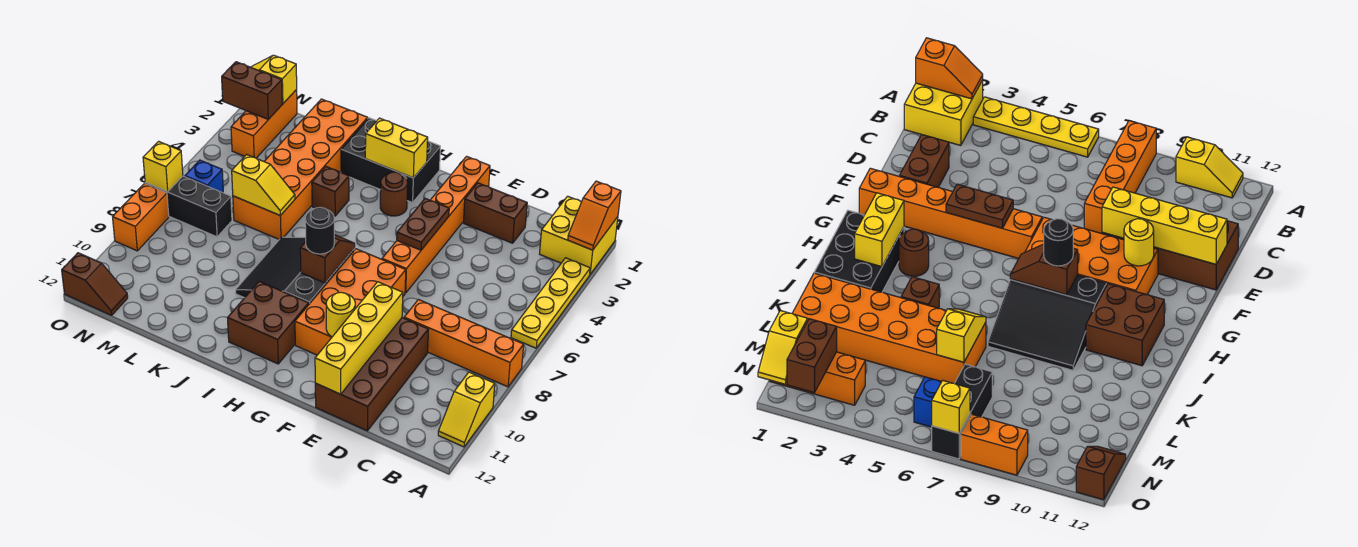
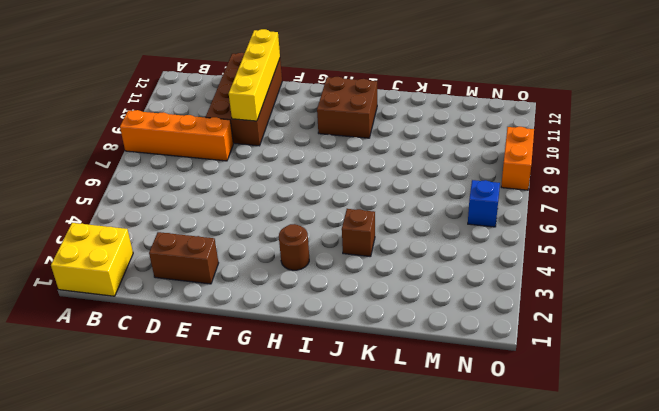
none -> yellow 1x4 plate [511,258,590,348]
none -> yellow 1x2 slope [438,372,495,447]
none -> orange 1x6 brick [382,156,490,293]
none -> orange 2x4 brick [295,249,406,355]

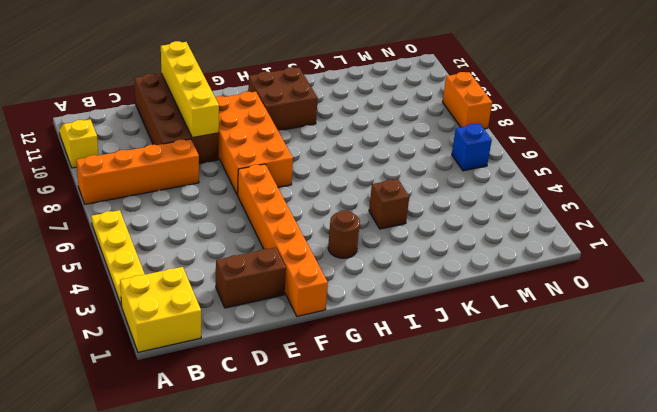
none -> black 2x3 brick [341,118,440,203]
none -> black 3x3 slope [236,237,355,304]
none -> orange 2x6 brick [233,99,368,239]
none -> black 1x3 brick [145,176,232,237]

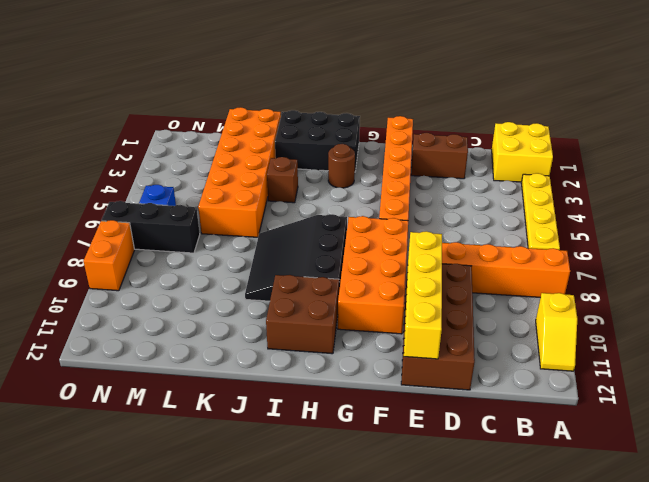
none -> orange 1x3 brick [231,90,297,158]
none -> brown 1x2 slope [62,253,128,315]
none -> orange 1x2 slope [568,181,621,250]
none -> brown 1x2 plate [397,198,449,250]

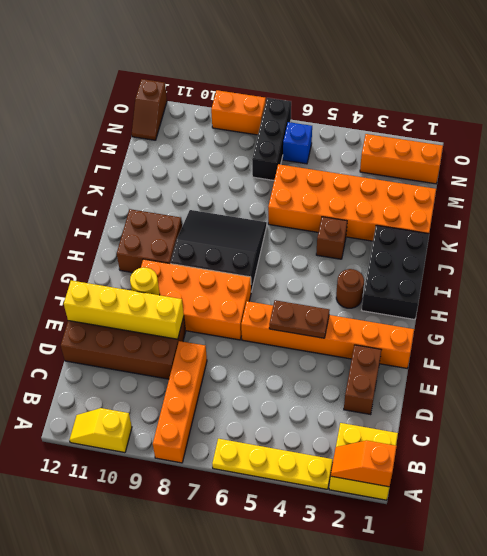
none -> yellow 1x2 brick [365,118,428,178]
none -> brown 1x2 slope [300,235,355,283]
none -> yellow 1x2 slope [232,155,295,216]
none -> yellow 1x2 slope [251,55,297,104]

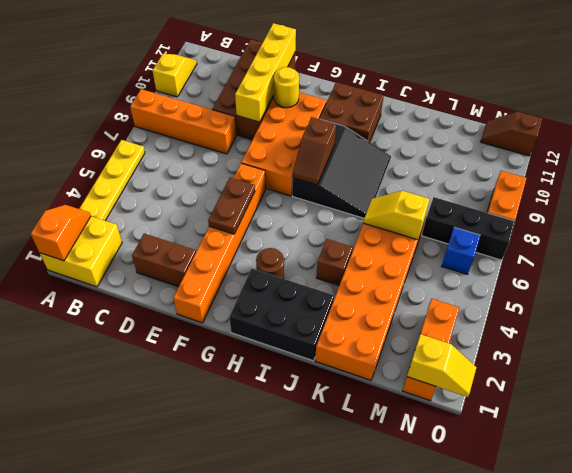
none -> yellow 1x2 brick [365,118,428,178]
none -> brown 1x2 brick [222,62,282,119]
none -> yellow 1x1 brick [143,141,183,192]
none -> black 1x1 round brick [305,207,334,254]

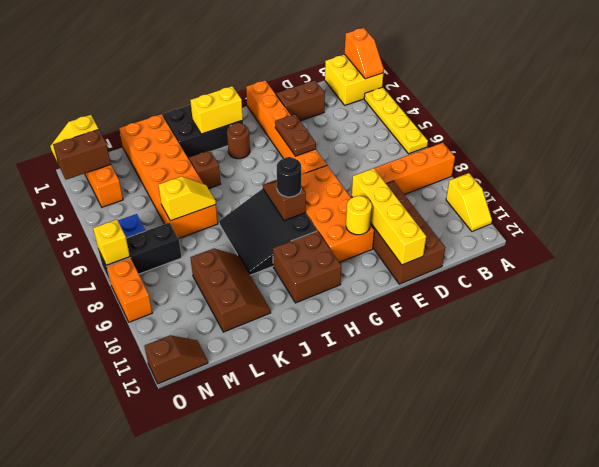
brown 2x3 slope [190,248,271,332] -> none

